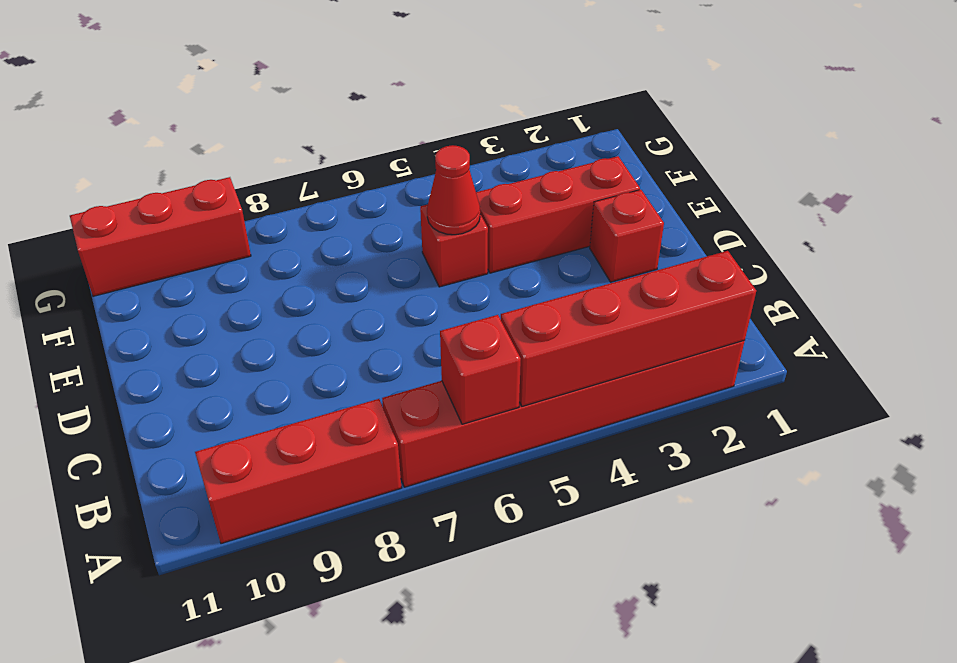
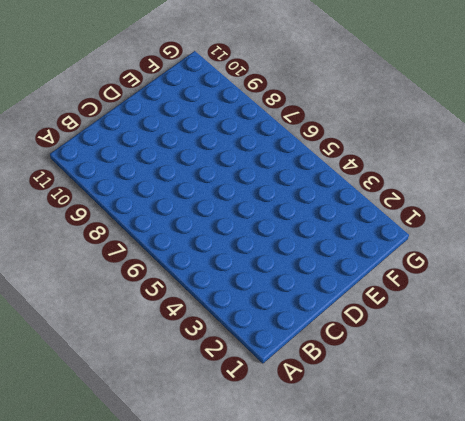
none -> red 1x6 brick [382,340,745,487]
none -> red 1x3 brick [195,399,401,544]

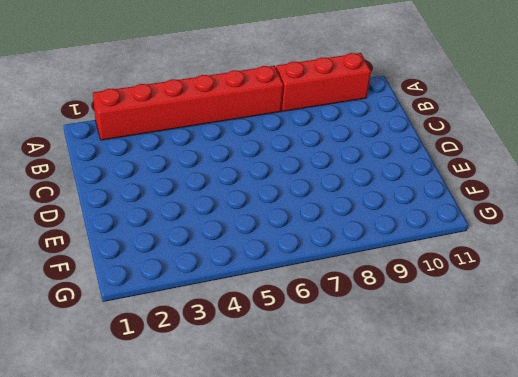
none -> red 1x1 brick [590,190,664,282]
none -> red 1x3 brick [476,156,640,273]

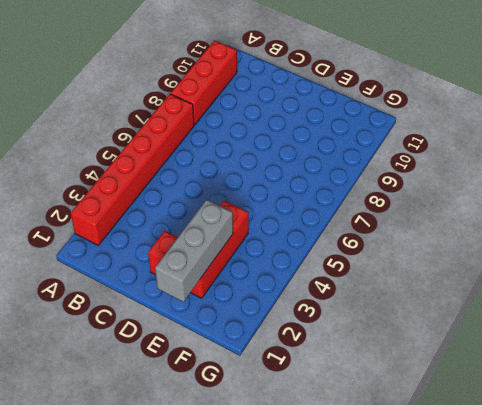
grey 1x3 brick [155,200,233,302] -> none
none -> red 1x1 brick [420,205,488,287]
none -> red 1x3 brick [70,177,251,296]

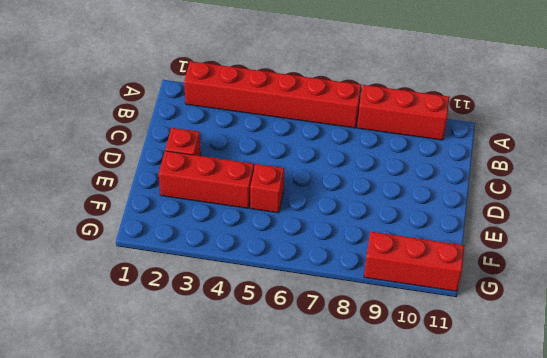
none -> red 1x4 brick [501,251,756,406]
none -> red 1x1 brick [440,315,521,424]

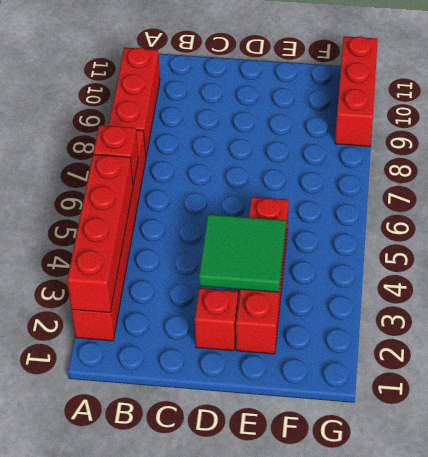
green 2x2 tile [199,214,286,292] -> none
none -> red 1x1 cone [427,145,480,235]

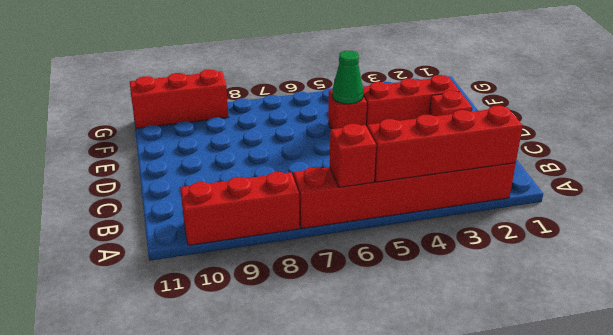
green 1x1 cone [332,51,363,104] -> red 1x1 cone [427,145,480,235]

